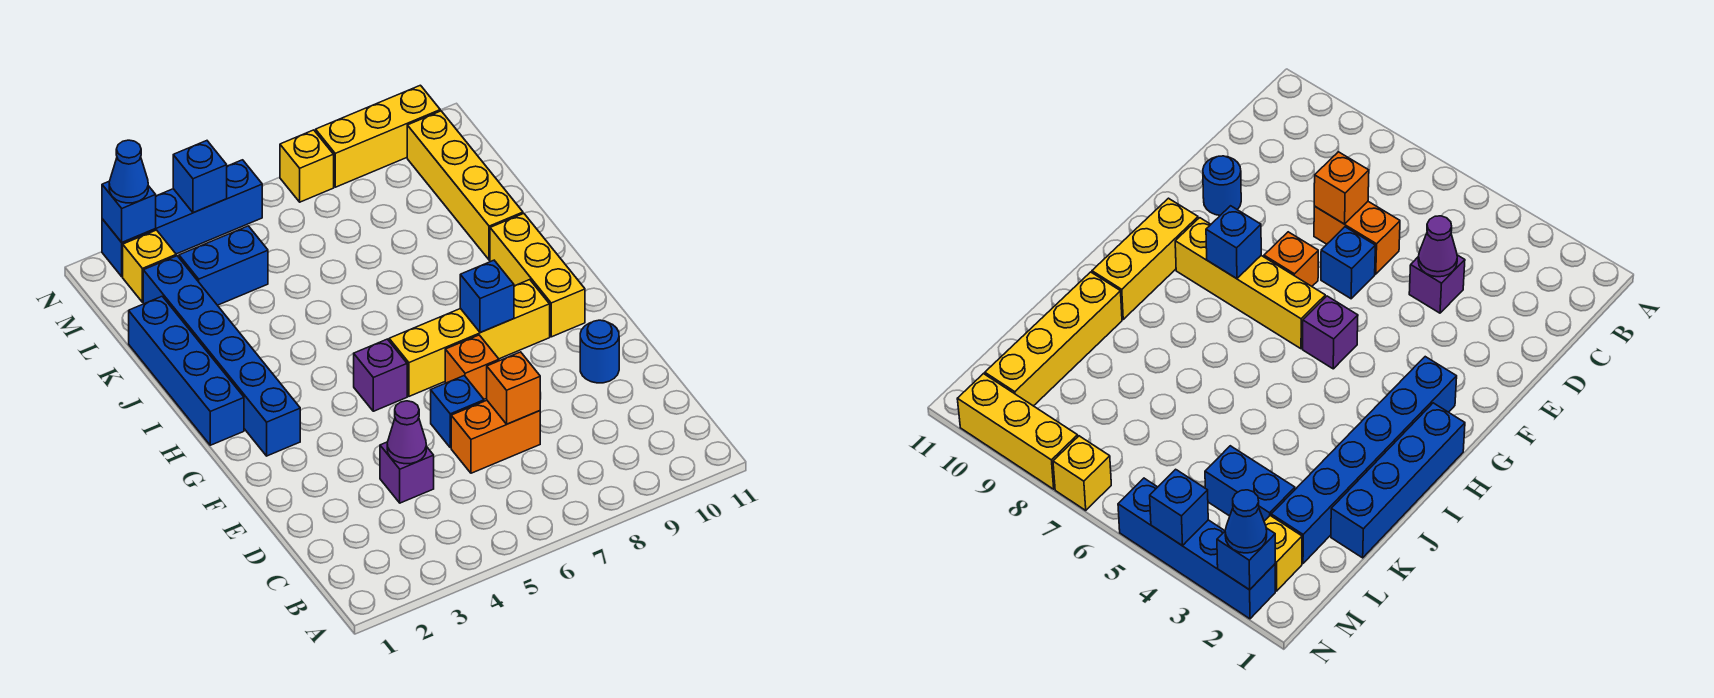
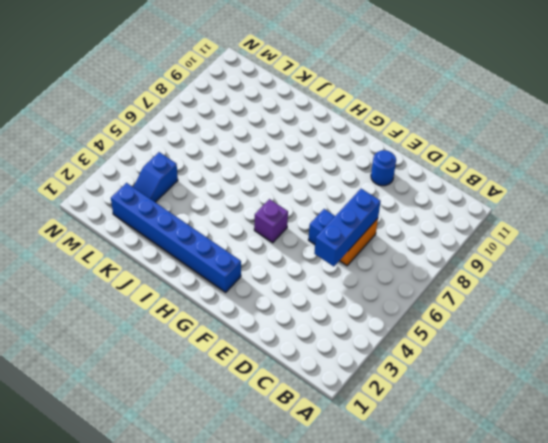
blue 1x3 brick [314,189,381,266] -> orange 1x1 brick [487,352,540,424]
blue 1x2 slope [134,152,178,202] -> blue 1x2 brick [179,226,268,305]
none -> purple 1x1 brick [380,442,434,503]
none -> orange 1x1 brick [445,335,499,399]
none -> yellow 1x4 brick [389,280,550,396]

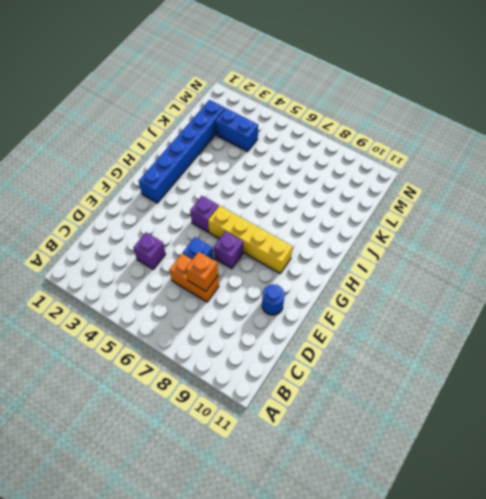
purple 1x1 brick [214,231,243,269] -> orange 1x1 brick [445,335,499,399]
none -> yellow 1x3 brick [490,214,585,337]
none -> blue 1x4 brick [129,296,244,445]
none -> yellow 1x4 brick [407,111,523,260]

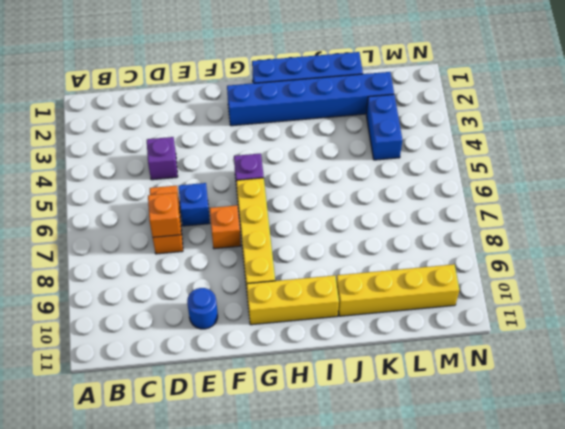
none -> yellow 1x1 brick [123,230,176,302]
none -> blue 1x4 brick [102,160,262,277]
none -> yellow 1x1 brick [280,130,334,202]

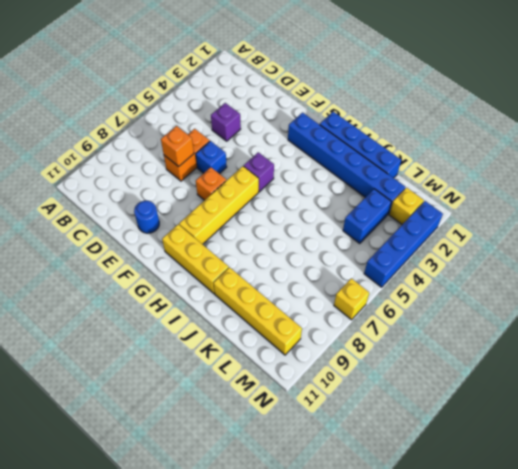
none -> yellow 1x3 brick [316,85,440,187]
none -> purple 1x1 cone [387,401,426,464]
none -> blue 1x1 brick [460,260,514,333]

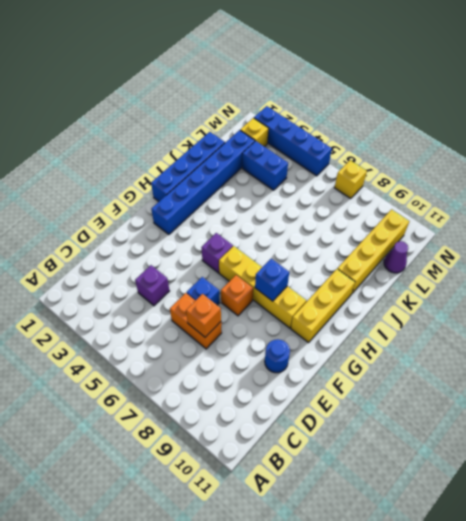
purple 1x1 cone [384,241,408,273] -> purple 1x1 cone moved to [387,401,426,464]
none -> yellow 1x3 brick [316,85,440,187]
none -> blue 1x1 brick [102,182,156,242]
none -> blue 1x1 brick [173,141,227,213]

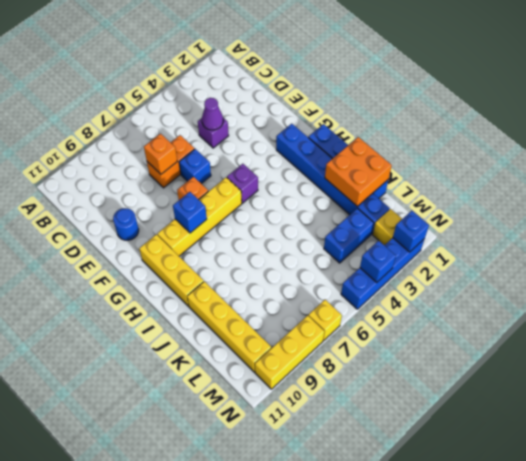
orange 2x2 brick [325,137,392,206] -> none
none -> blue 1x1 cone [109,140,148,203]

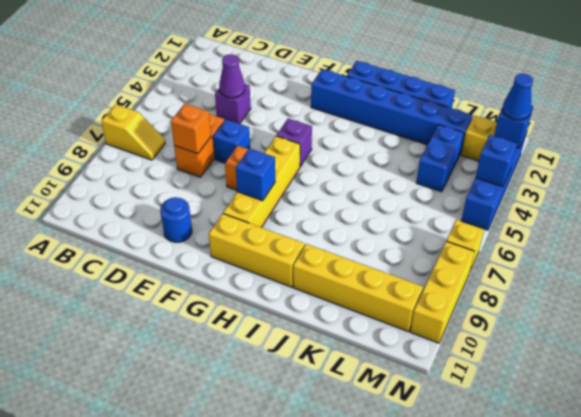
yellow 1x2 slope [102,104,165,160] -> none

